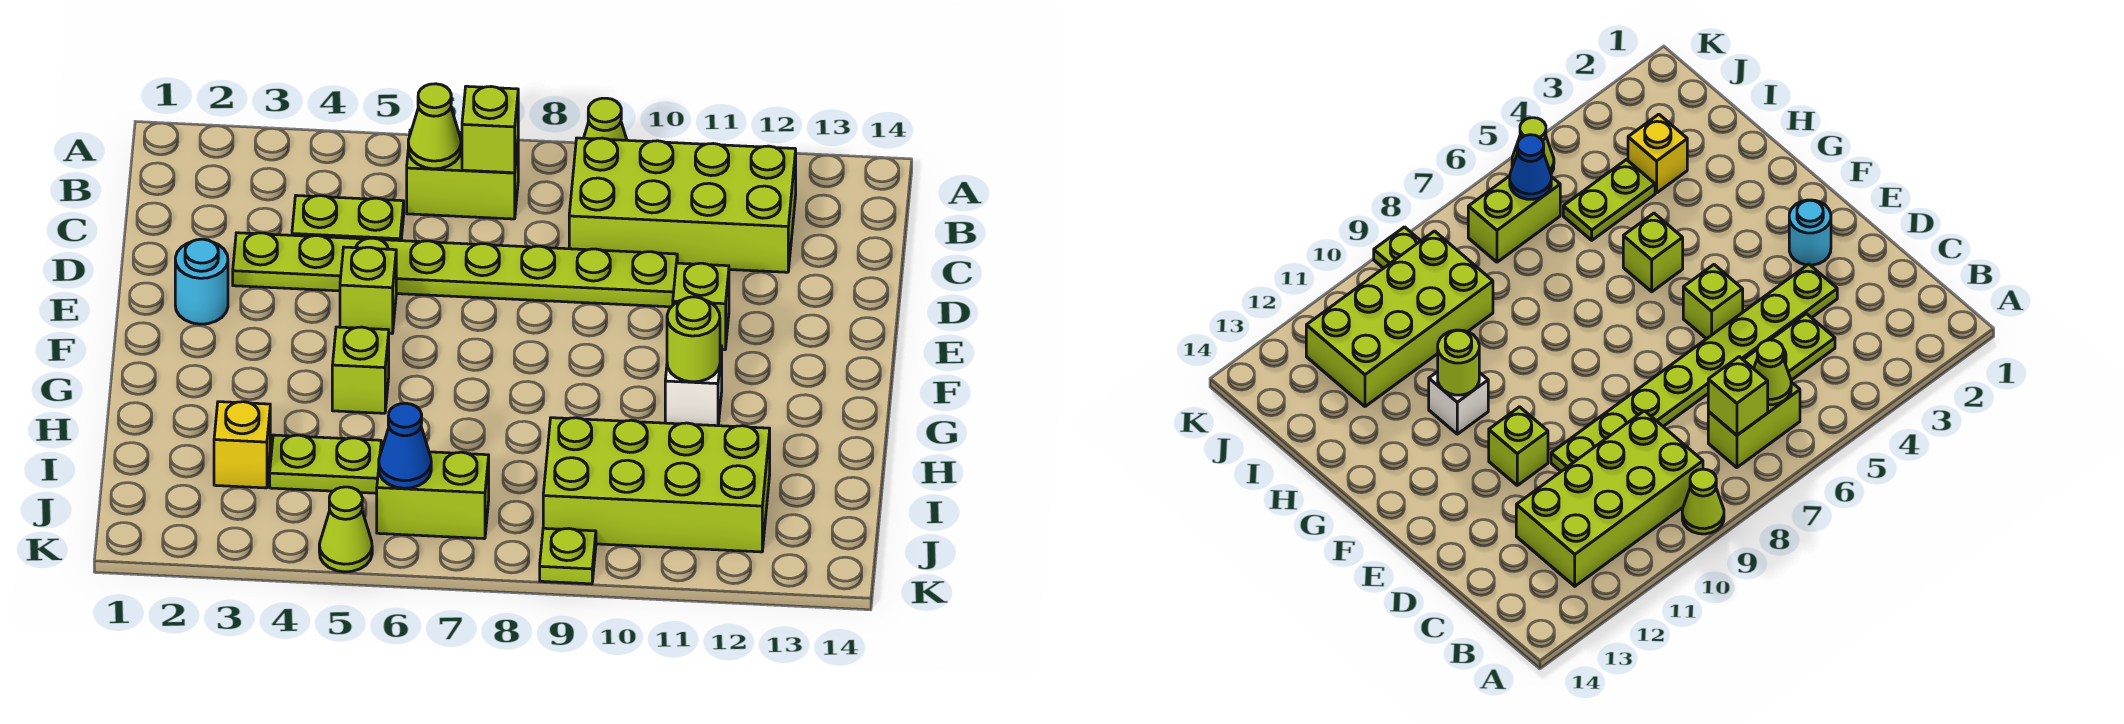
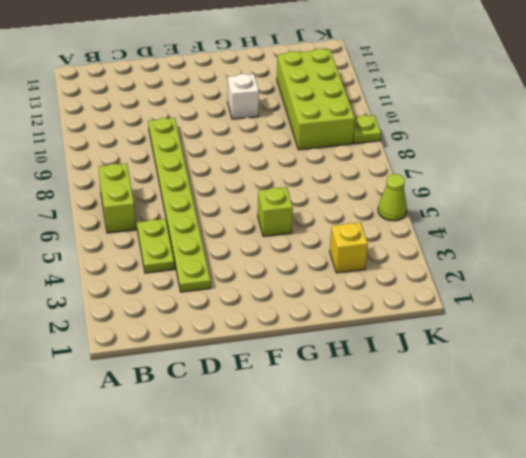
none -> lime 1x1 cone [584,98,627,140]
none -> lime 2x4 brick [569,138,796,272]
none -> cyan 1x1 round brick [175,239,228,324]

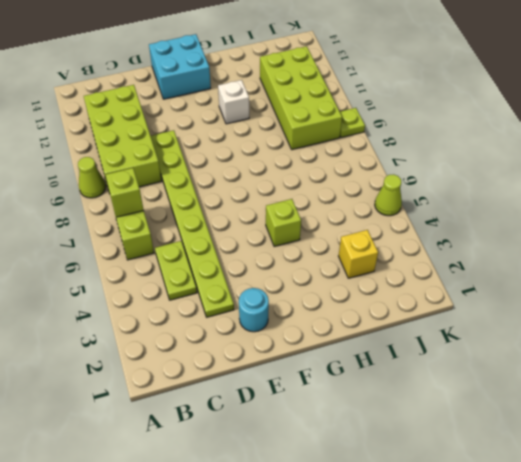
cyan 2x2 brick [149,34,211,99] -> none
none -> lime 1x1 brick [340,247,396,333]
none -> lime 1x1 brick [673,263,729,350]
none -> lime 1x2 plate [270,435,381,493]

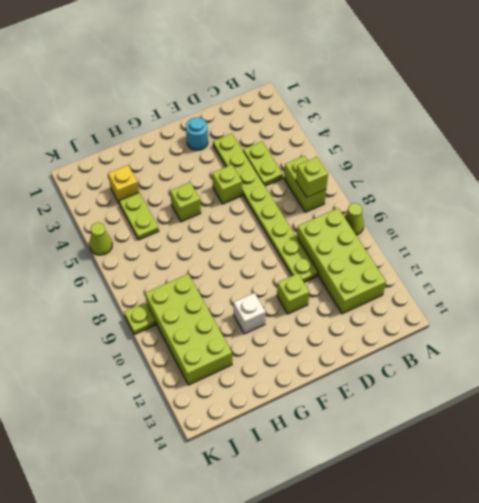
none -> lime 1x2 brick [377,450,489,539]
none -> lime 1x1 cone [408,84,461,169]
none -> lime 1x1 round brick [667,297,720,382]

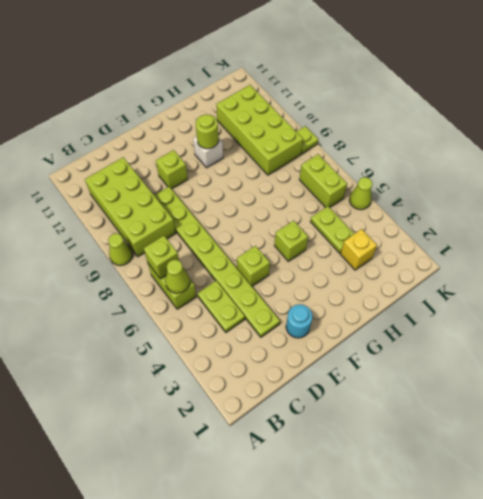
none -> blue 1x1 cone [379,403,431,488]

